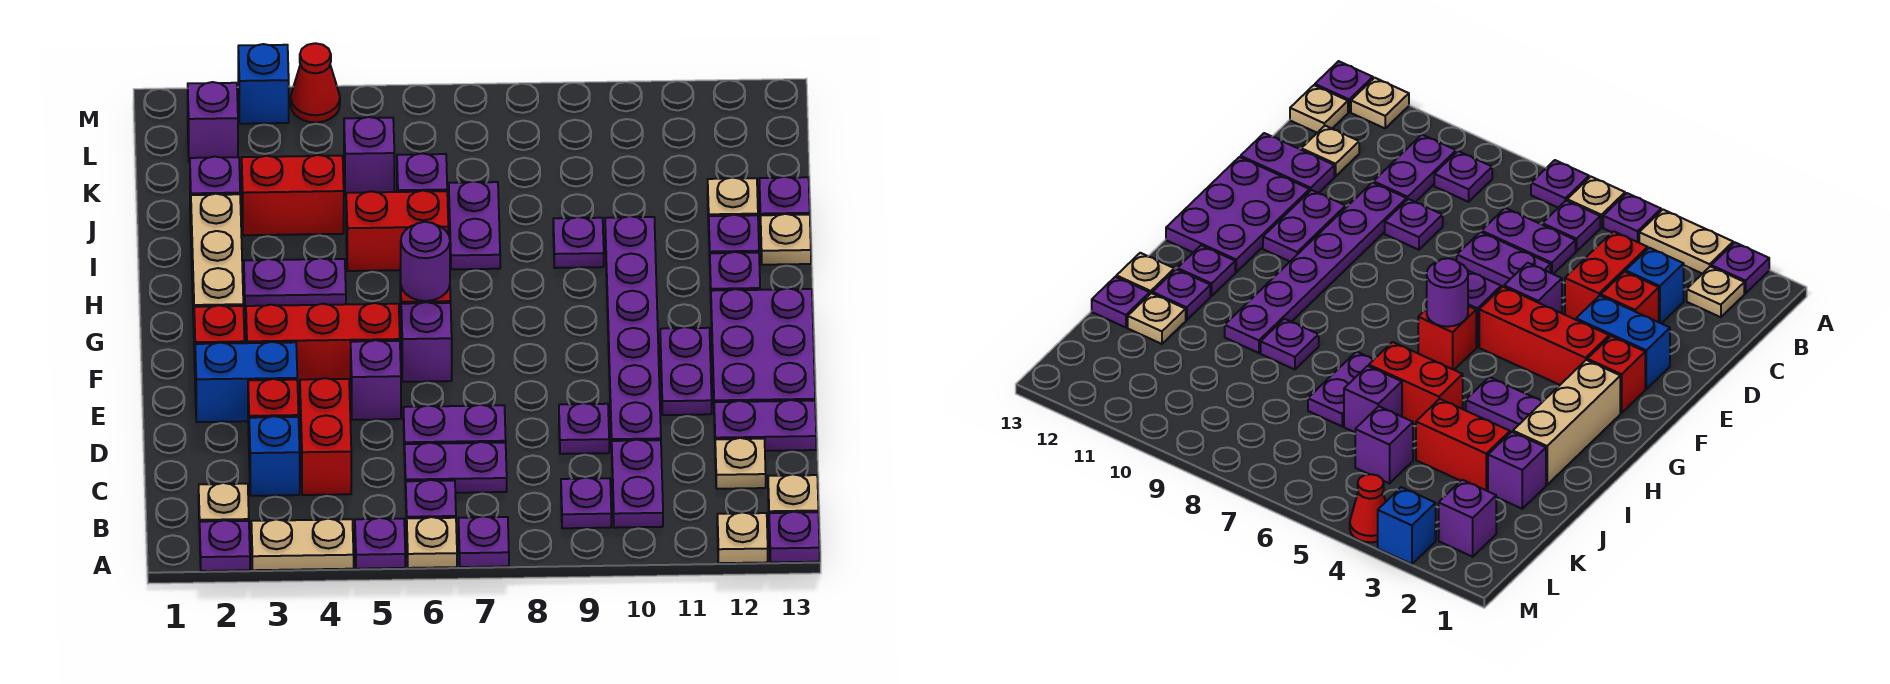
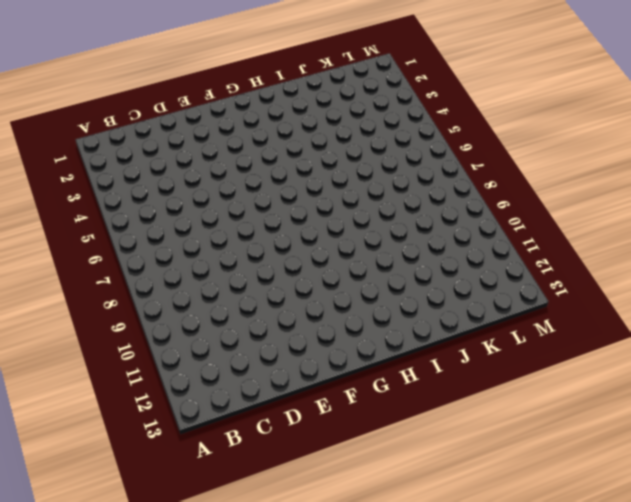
none -> purple 1x1 plate [200,520,250,571]
none -> tan 1x2 plate [251,519,354,570]
none -> purple 1x1 plate [355,518,405,569]
none -> tan 1x1 plate [407,517,457,568]

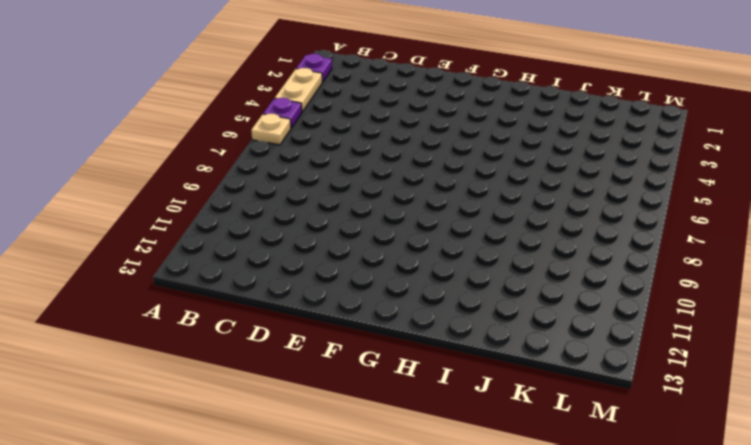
none -> purple 1x1 plate [459,516,509,567]
none -> tan 1x1 plate [717,512,768,563]
none -> purple 1x1 plate [769,512,820,562]
none -> tan 1x1 plate [199,483,249,531]

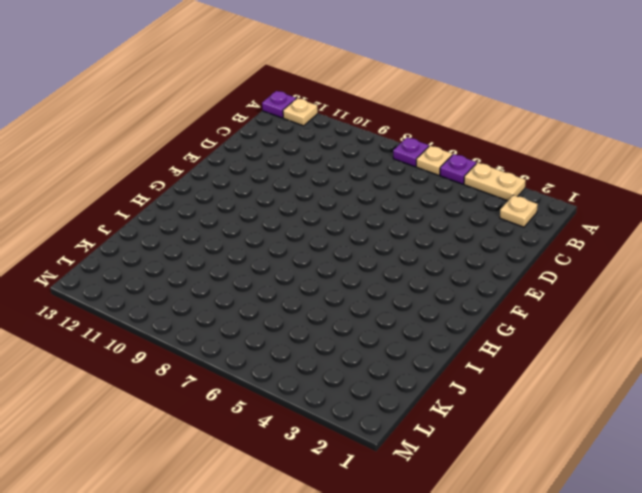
none -> purple 1x1 plate [200,520,250,571]
none -> purple 1x1 plate [406,480,456,523]
none -> purple 1x1 plate [561,478,611,528]
none -> purple 1x2 plate [612,440,663,528]

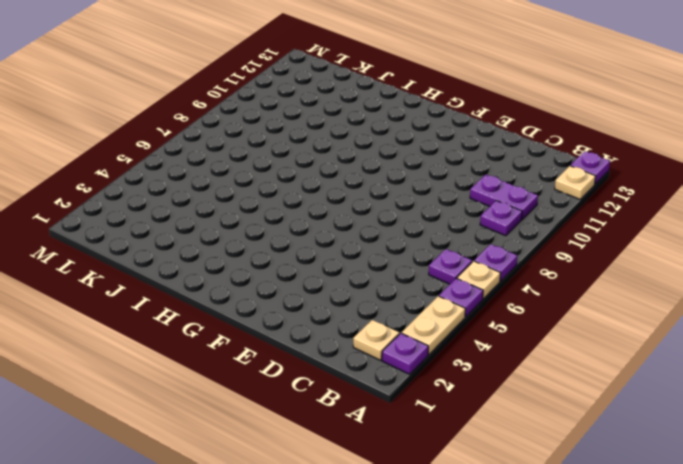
none -> tan 1x1 plate [768,474,818,513]
none -> blue 1x1 brick [249,416,300,496]
none -> red 1x2 brick [300,378,351,495]
none -> purple 1x2 plate [405,442,507,493]

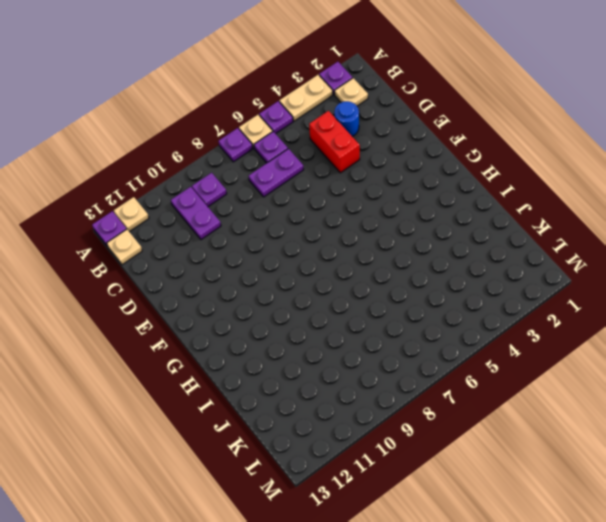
blue 1x1 round brick [334,101,359,136] -> blue 1x1 brick [249,416,300,496]
none -> tan 1x1 plate [715,438,766,489]
none -> red 1x1 brick [248,379,298,435]
none -> purple 1x2 plate [403,405,506,455]
none -> purple 1x1 plate [559,403,609,454]

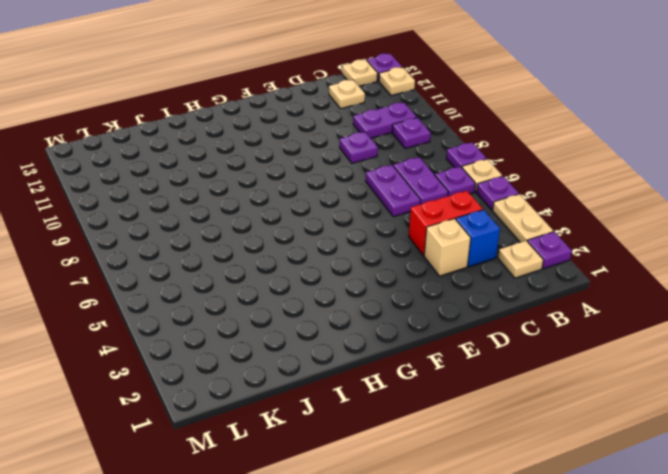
tan 1x1 brick [424,219,471,276] -> red 1x1 brick [248,379,298,435]
none -> purple 1x6 plate [605,216,661,448]
none -> purple 1x2 plate [714,400,816,451]
none -> blue 1x2 brick [195,342,297,422]
none -> purple 1x1 brick [351,340,401,420]

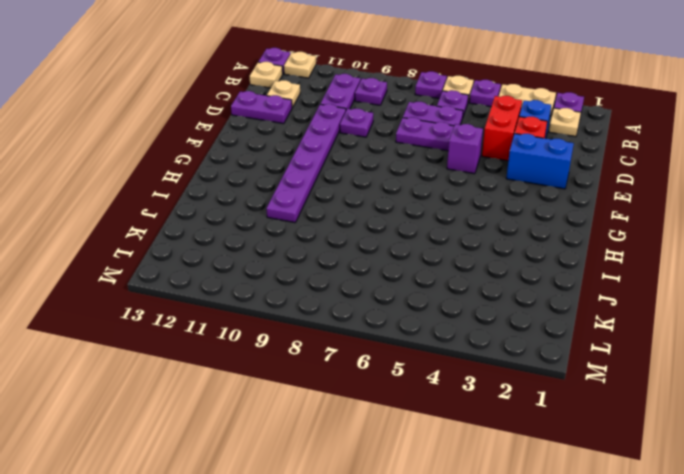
none -> purple 1x2 plate [660,327,712,415]
none -> purple 2x3 plate [711,288,815,402]
none -> red 1x1 brick [194,305,245,360]
none -> red 1x3 brick [246,303,400,383]

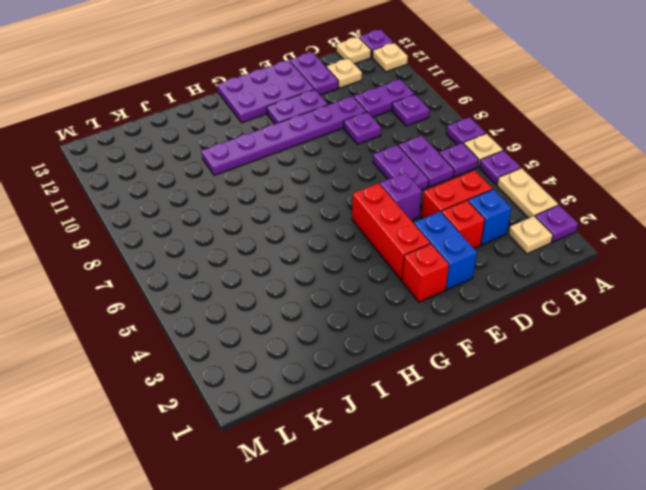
none -> purple 1x1 brick [401,302,452,382]
none -> tan 1x3 brick [191,194,243,326]
none -> red 1x1 brick [1418,306,1476,370]
none -> purple 1x2 plate [244,258,346,310]

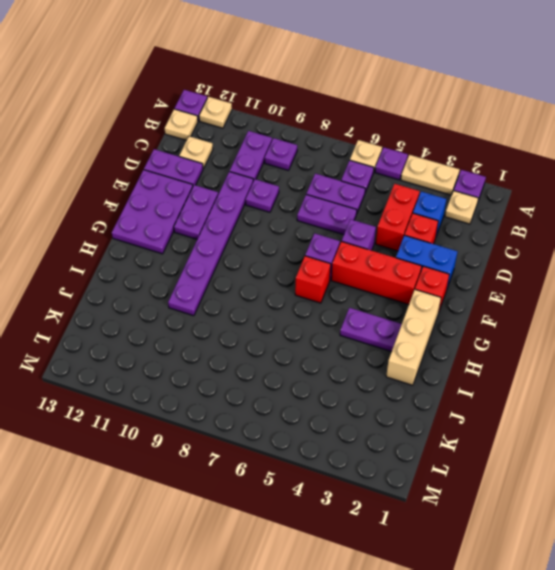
none -> purple 1x1 plate [459,516,509,567]
none -> purple 1x1 plate [710,252,760,291]
none -> red 1x2 brick [346,191,448,271]
none -> purple 1x2 plate [449,181,500,269]

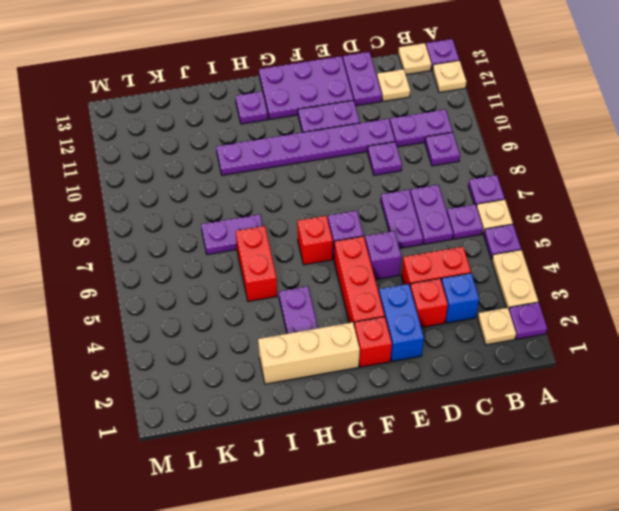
none -> purple 1x1 plate [553,217,604,268]
none -> purple 1x1 plate [709,215,759,256]
none -> tan 1x1 plate [761,214,811,265]
none -> purple 1x1 brick [190,156,240,223]

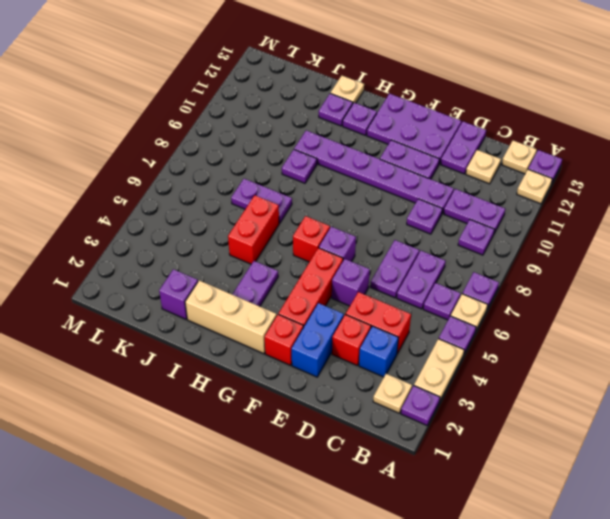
none -> red 1x2 brick [242,155,344,235]
none -> purple 1x1 brick [397,153,447,192]
none -> tan 1x1 plate [708,178,758,221]
none -> purple 1x1 plate [759,177,810,227]

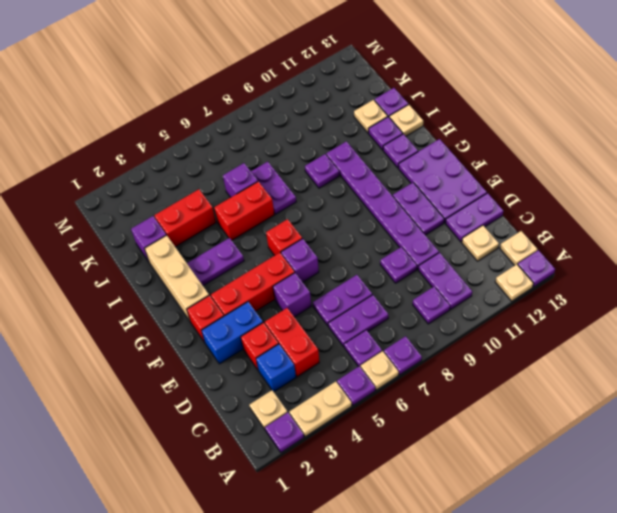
none -> purple 1x1 brick [344,117,394,197]
none -> purple 1x1 brick [188,82,238,162]
none -> blue 1x1 brick [238,44,289,124]
none -> red 1x1 cone [291,43,340,123]

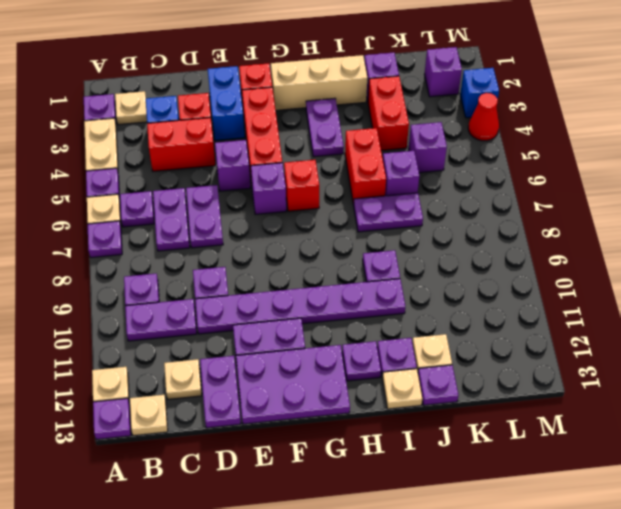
none -> purple 1x1 round brick [400,222,450,301]

